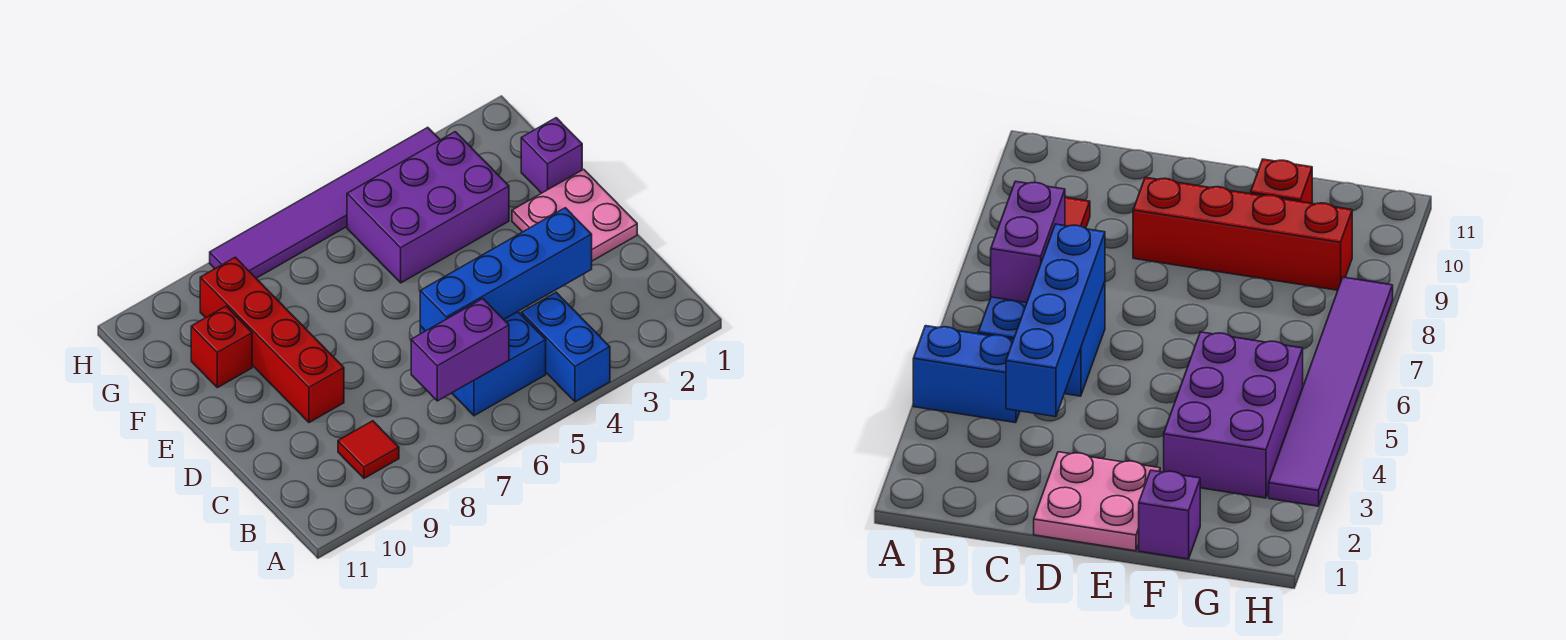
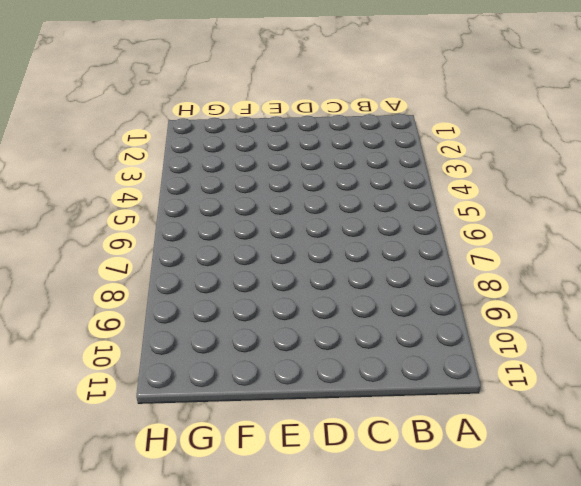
none -> blue 1x2 brick [521,292,610,402]
none -> blue 2x2 brick [420,312,546,416]

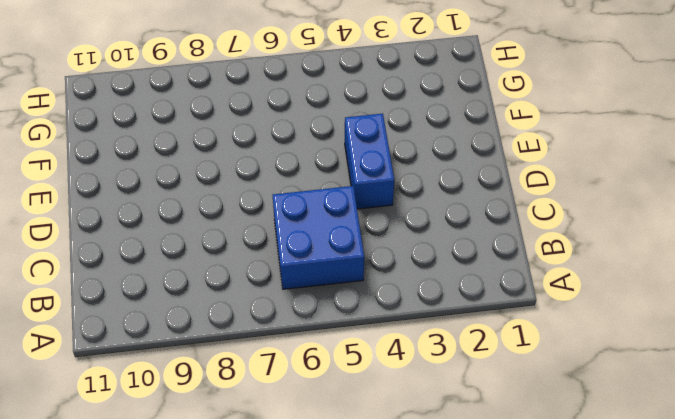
blue 1x2 brick [345,114,394,209] -> blue 1x2 brick moved to [521,292,610,402]
none -> red 1x1 tile [338,421,399,478]
none -> pink 2x2 plate [512,169,637,261]

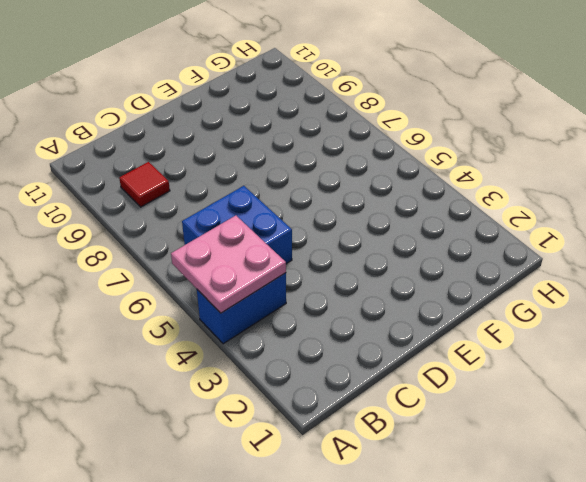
pink 2x2 plate [171,215,286,313] -> pink 2x2 plate moved to [512,169,637,261]
none -> red 1x4 brick [200,257,344,423]
none -> purple 1x1 brick [521,118,582,193]

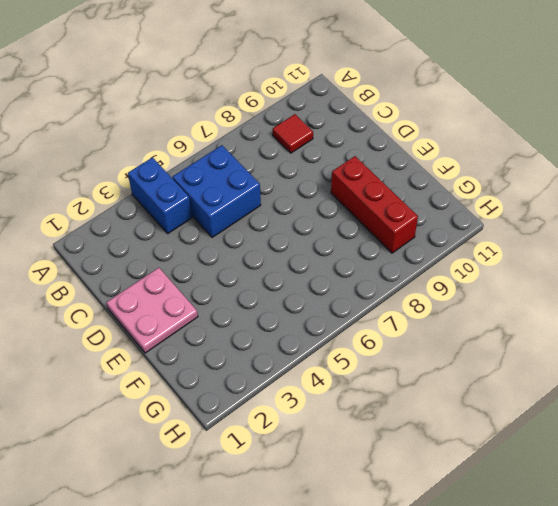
red 1x3 brick [331,156,418,253] -> red 1x4 brick [200,257,344,423]
none -> purple 1x1 brick [521,118,582,193]
none -> purple 2x3 brick [347,132,509,283]

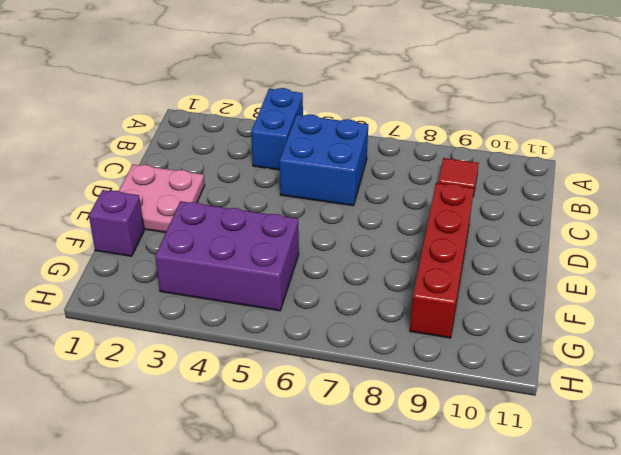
none -> red 1x1 brick [191,306,252,388]
none -> purple 1x6 tile [210,127,440,278]

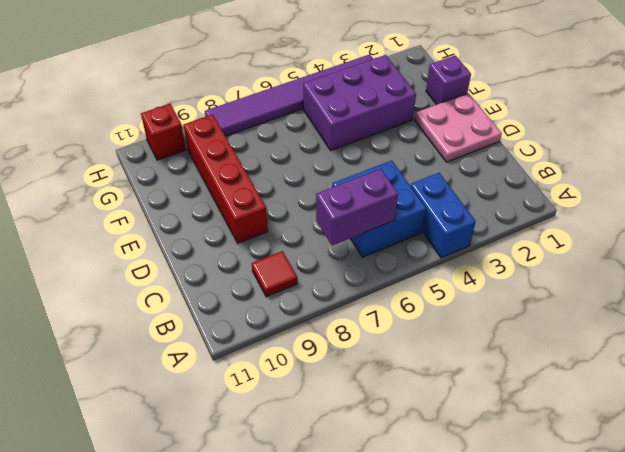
red 1x1 brick [141,104,186,160] -> red 1x1 brick moved to [191,306,252,388]
none -> blue 1x4 brick [420,208,592,331]

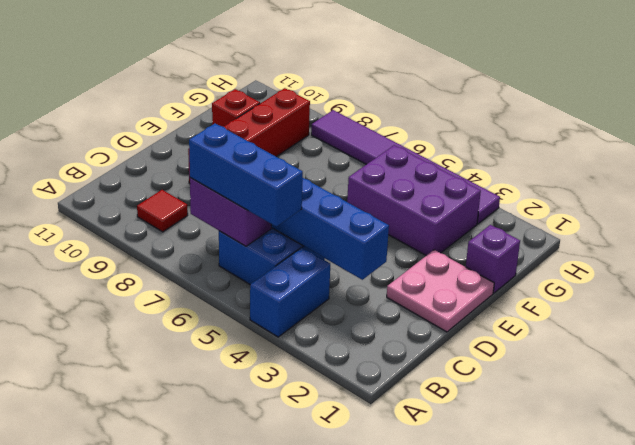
blue 1x3 brick [189,123,303,226] -> none

